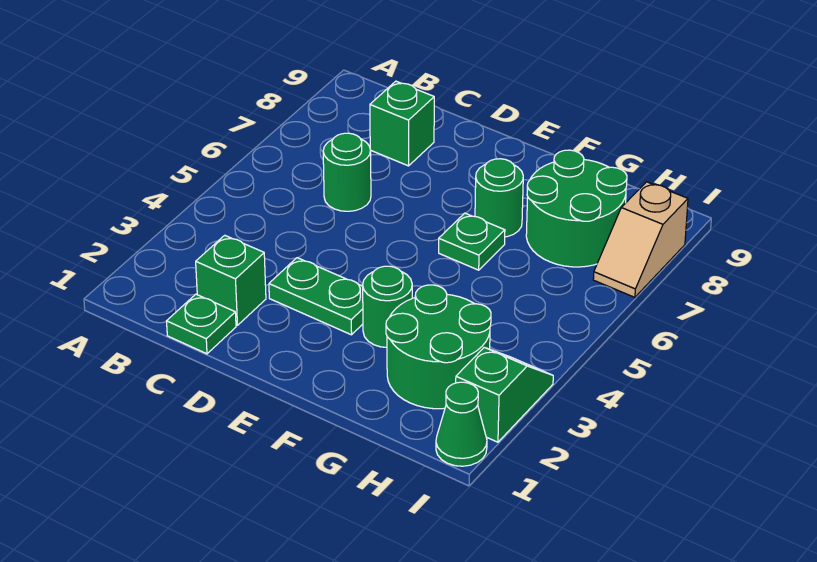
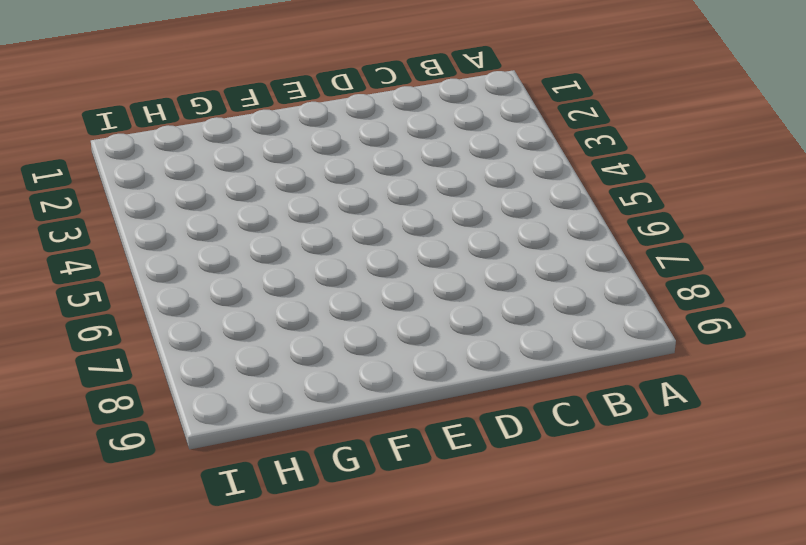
none -> green 1x1 plate [166,294,236,354]
none -> green 1x1 brick [196,235,266,325]
none -> green 1x1 round brick [323,133,371,211]

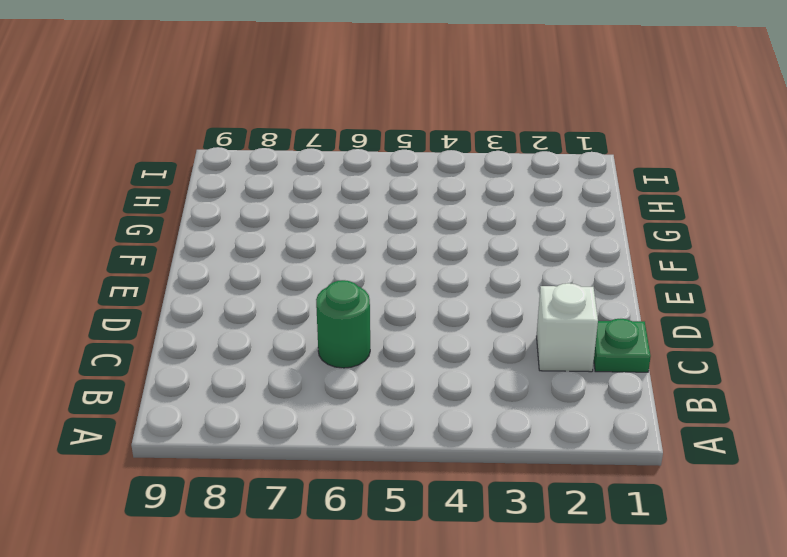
white 1x1 brick [537,283,598,372] -> green 1x1 brick [196,235,266,325]
none -> green 1x1 brick [370,81,434,166]
none -> green 1x2 plate [269,258,363,335]
none -> green 1x1 round brick [363,266,412,347]

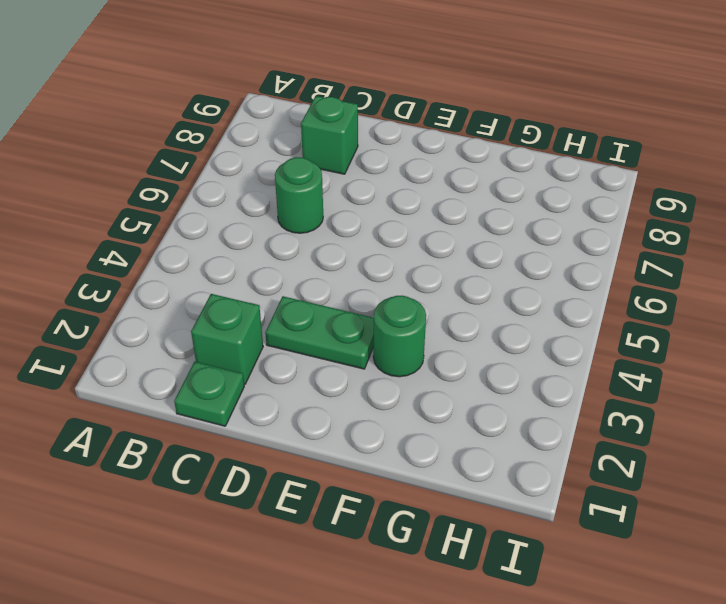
none -> green 1x1 plate [439,213,505,270]
none -> green 1x1 round brick [475,159,523,237]
none -> green 2x2 round brick [386,285,491,409]

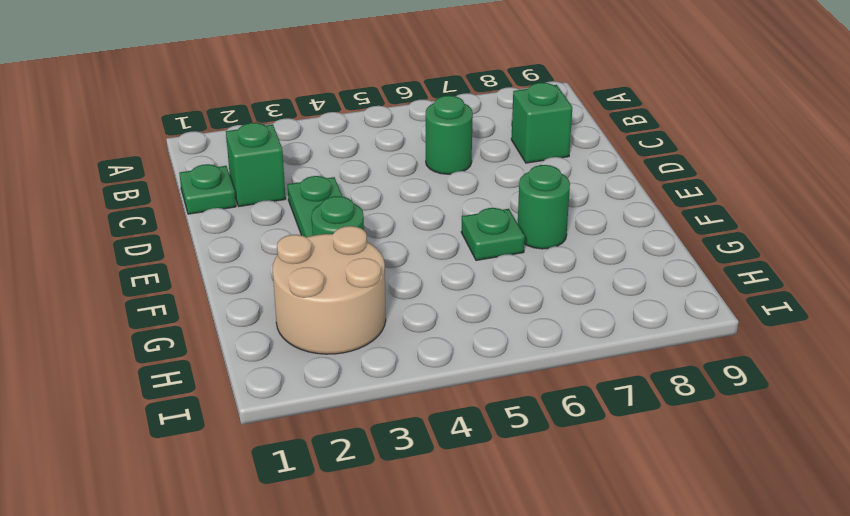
tan 2x2 round brick [273,226,386,354] -> green 2x2 round brick [386,285,491,409]
none -> green 2x2 round brick [526,150,627,267]
none -> green 1x1 cone [436,382,487,466]
none -> green 1x2 slope [456,347,553,442]

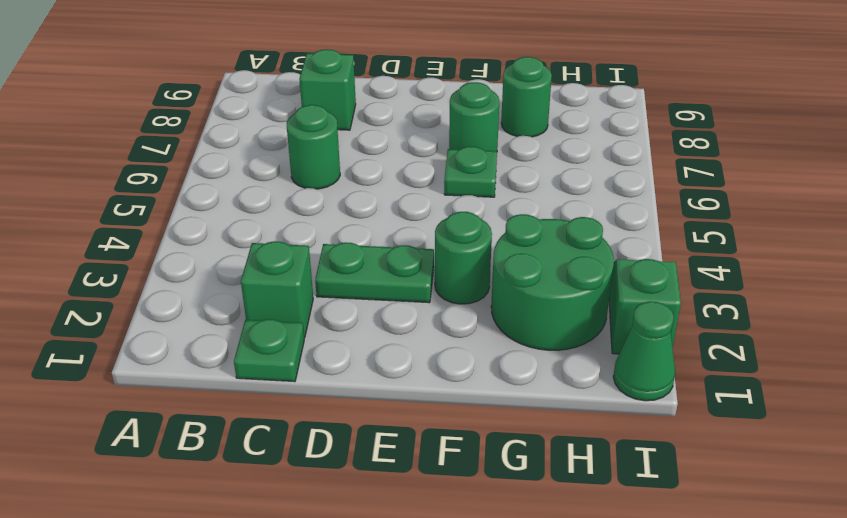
green 1x1 round brick [501,57,552,137] -> green 2x2 round brick [526,150,627,267]
none -> tan 1x2 slope [593,182,688,297]

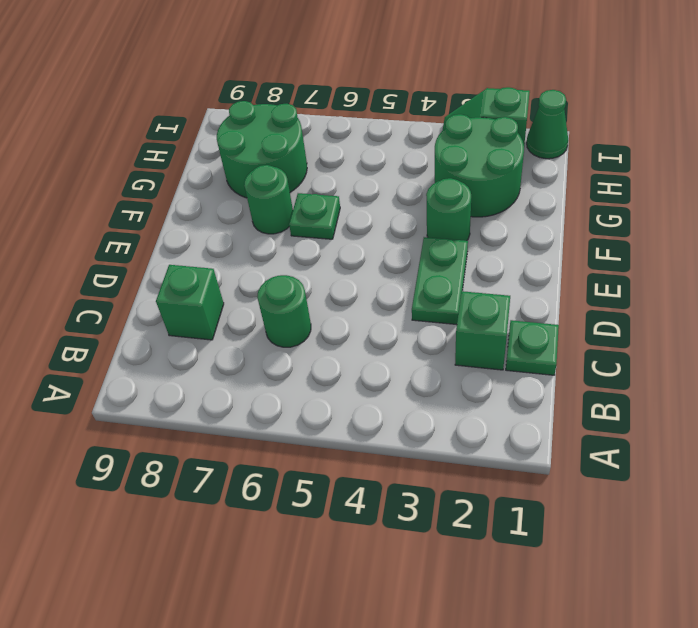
none -> tan 1x2 slope [593,182,688,297]

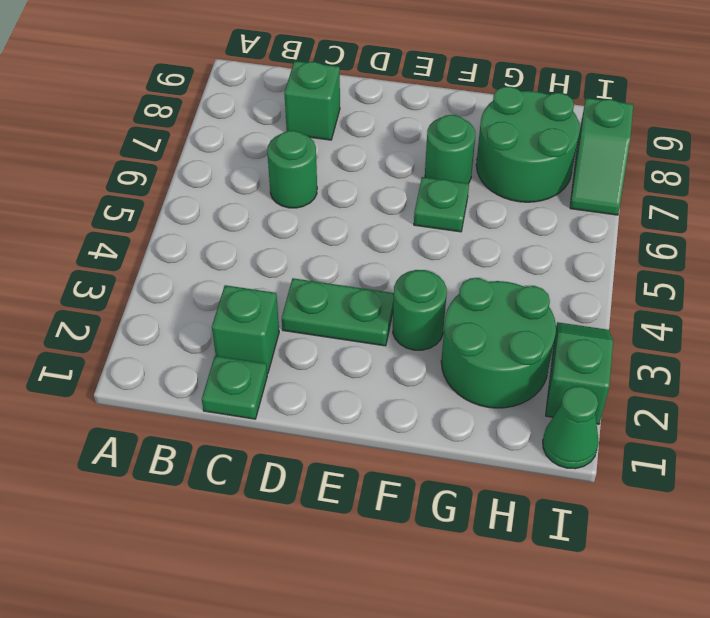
green 1x2 slope [570,98,633,215] -> tan 1x2 slope [593,182,688,297]

